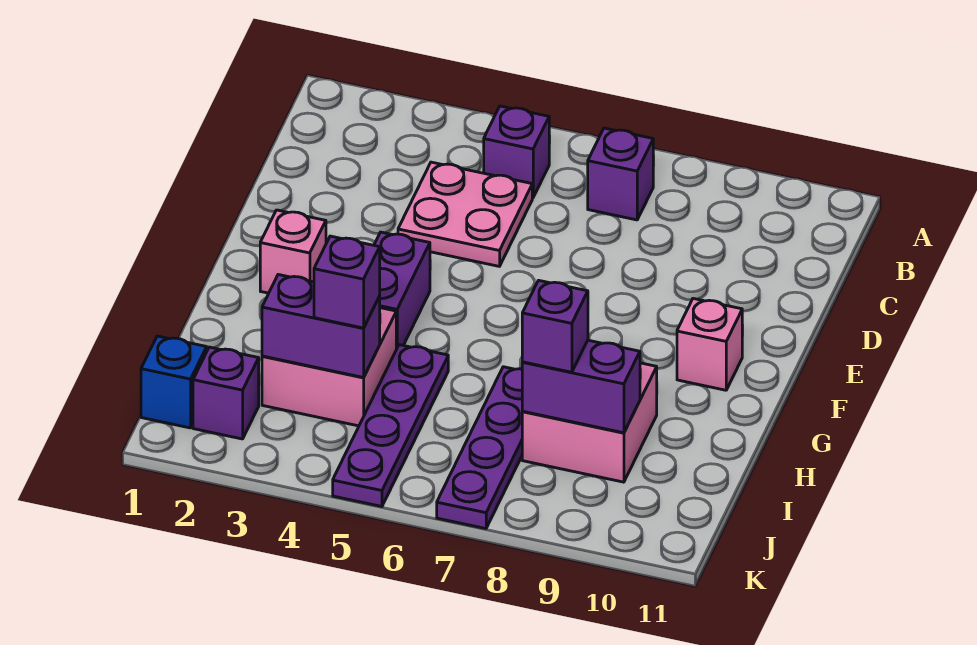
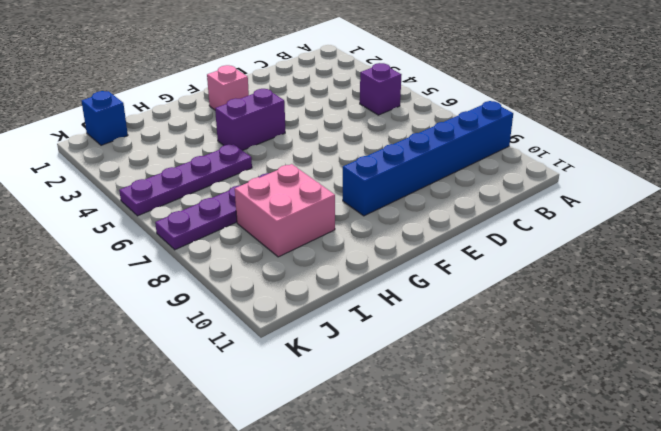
blue 1x6 brick [343,101,513,216] -> none
none -> purple 1x1 brick [588,128,653,220]
none -> pink 2x2 plate [398,162,532,266]
none -> pink 1x1 brick [677,299,742,390]

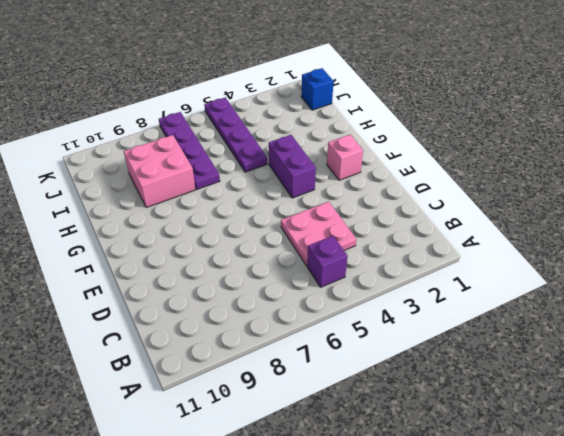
none -> purple 1x1 brick [588,128,653,220]
none -> pink 1x1 brick [677,299,742,390]
none -> pink 2x2 brick [262,308,396,426]

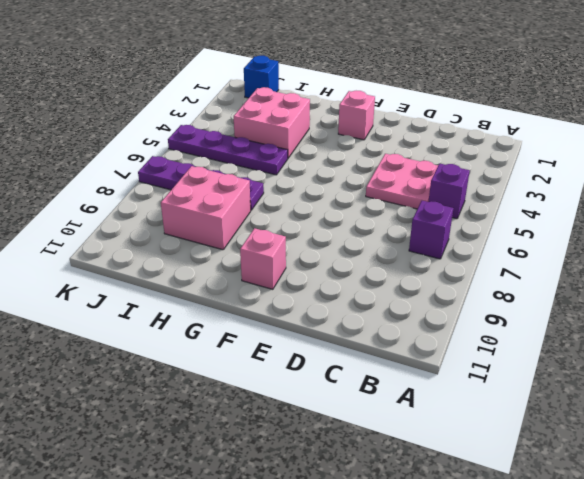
none -> purple 1x2 brick [374,232,430,349]
none -> purple 1x1 brick [193,347,259,439]
none -> purple 1x2 brick [262,275,380,377]

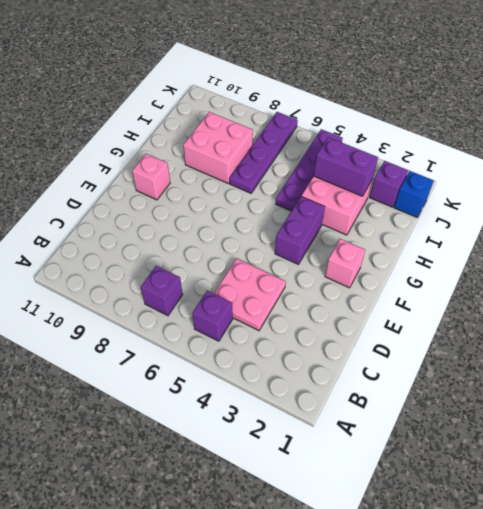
none -> purple 1x2 brick [522,340,640,433]
none -> purple 1x1 brick [314,236,380,328]
none -> purple 1x1 brick [522,280,588,372]

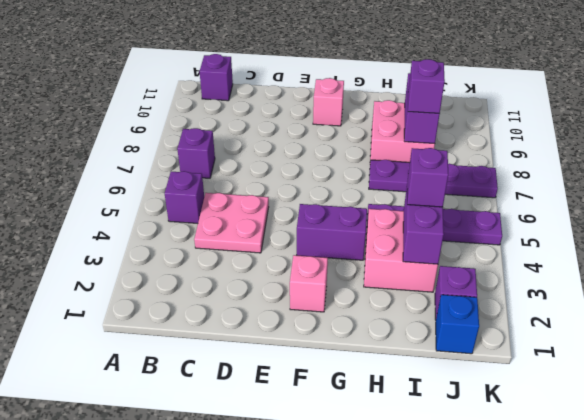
purple 1x1 brick [200,54,233,101] -> none

